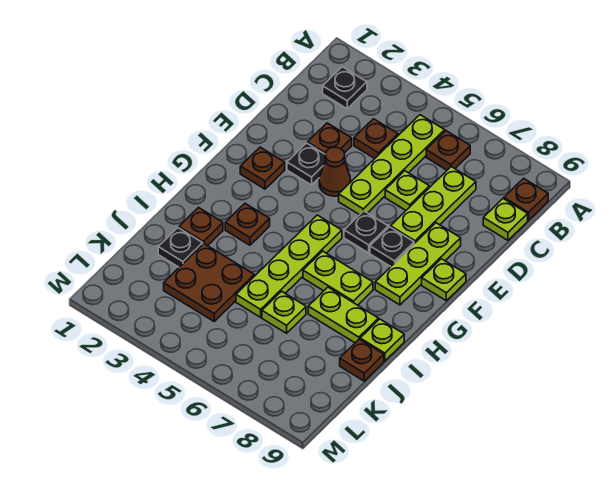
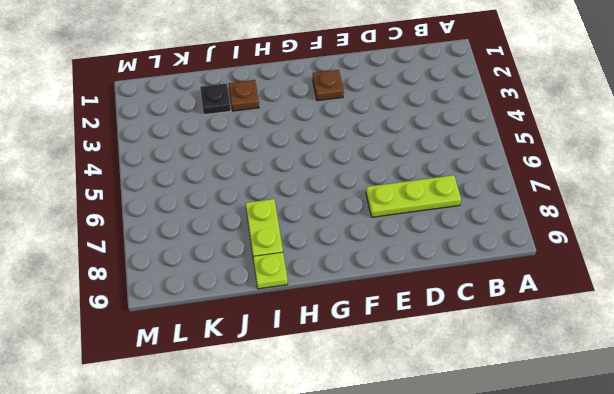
none -> black 1x1 plate [323,67,367,109]
none -> lime 1x4 plate [339,115,445,215]
none -> brown 1x1 plate [426,131,470,170]

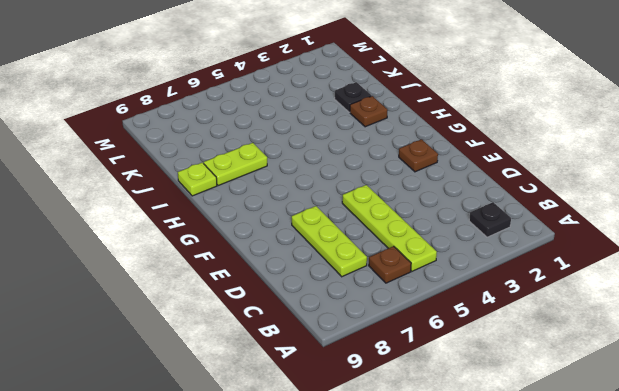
none -> brown 1x1 plate [504,178,548,220]
none -> brown 1x1 plate [354,119,398,159]
none -> lime 1x1 plate [483,199,528,240]

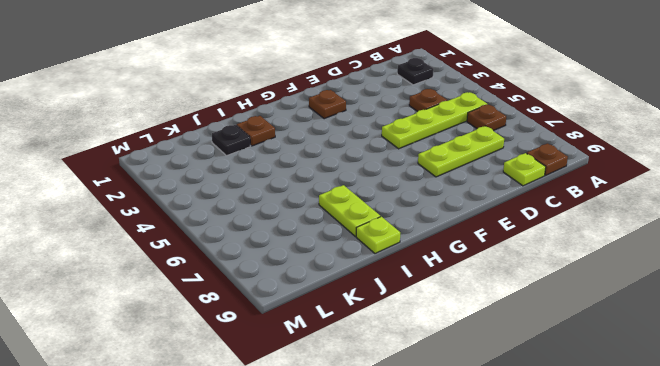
none -> brown 1x1 plate [307,123,352,154]
none -> lime 1x1 plate [385,171,429,210]
none -> black 1x1 plate [287,143,325,185]

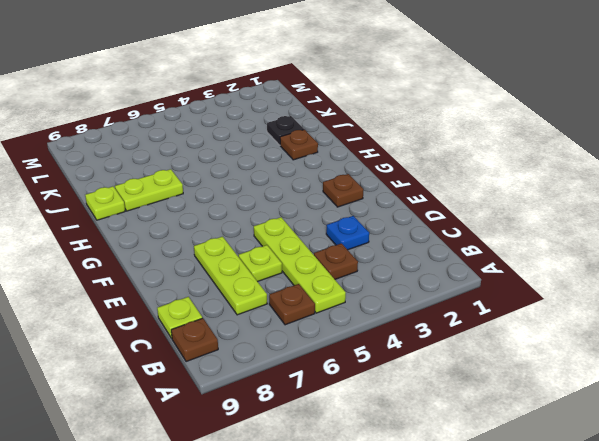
blue 1x1 plate [326,216,369,250] -> brown 1x1 plate [307,123,352,154]
none -> black 1x1 plate [323,67,367,109]
none -> black 1x1 plate [287,143,325,185]
none -> brown 1x1 cone [319,147,351,196]

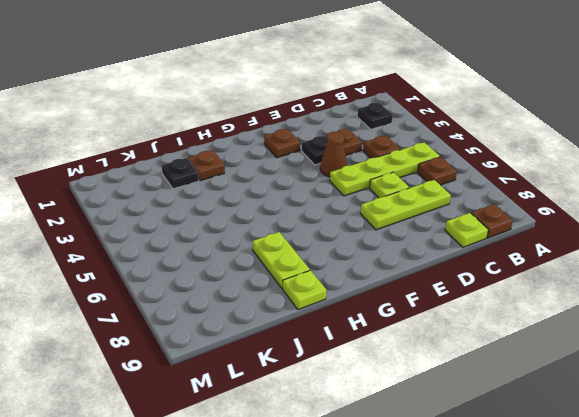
none -> lime 1x3 plate [375,223,461,305]
none -> black 1x1 plate [344,211,388,253]
none -> black 1x1 plate [370,227,414,267]

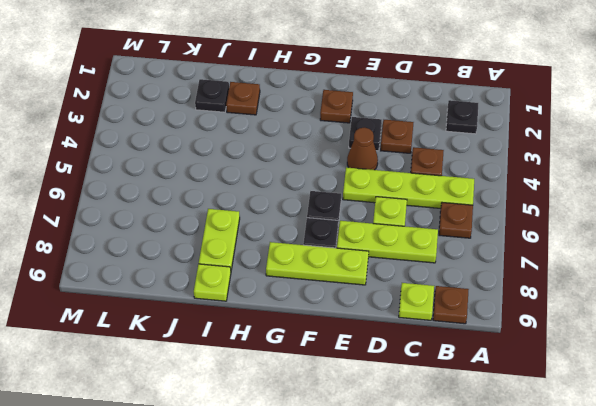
none -> lime 1x1 plate [422,259,466,301]
none -> lime 1x4 plate [236,215,342,317]
none -> brown 1x1 plate [225,204,270,245]

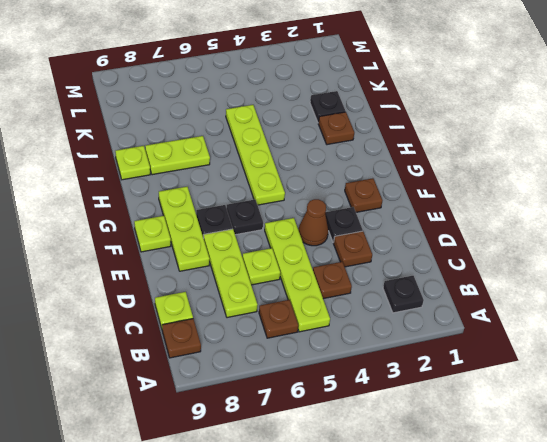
none -> brown 1x1 plate [225,204,270,245]
none -> lime 1x2 plate [303,251,373,305]
none -> brown 2x2 plate [164,244,254,321]

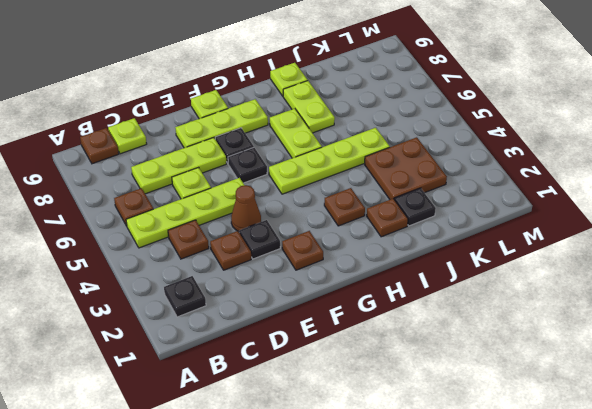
none -> lime 1x1 plate [262,291,306,333]
none -> brown 1x1 plate [340,339,384,381]

